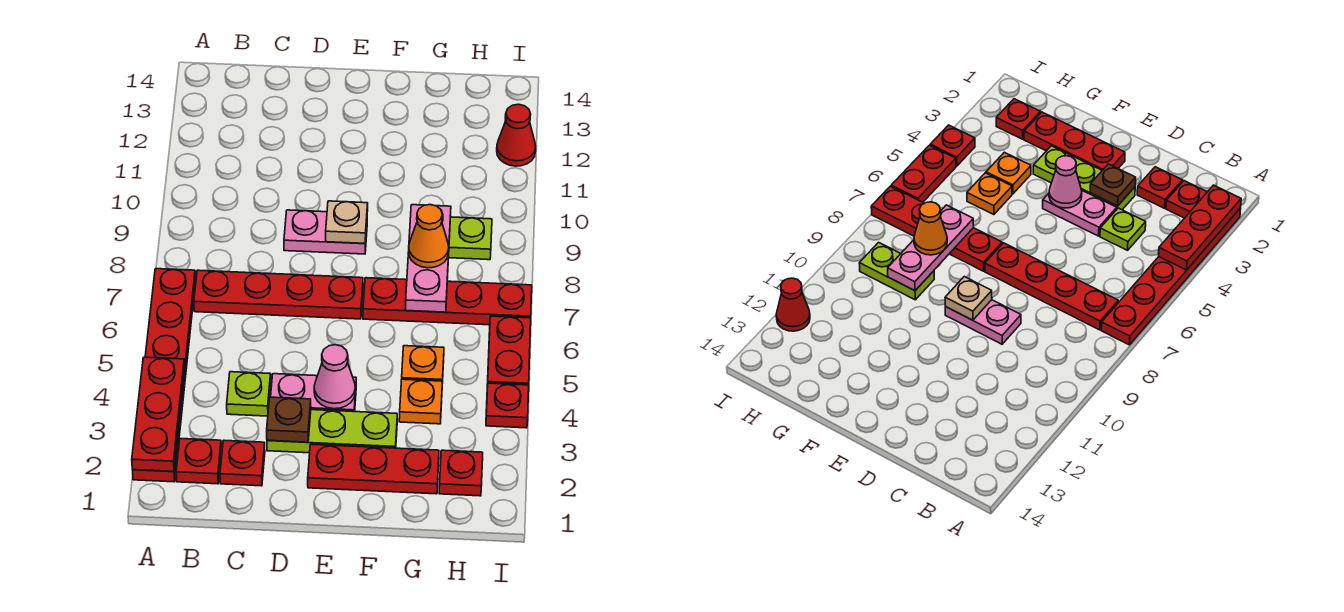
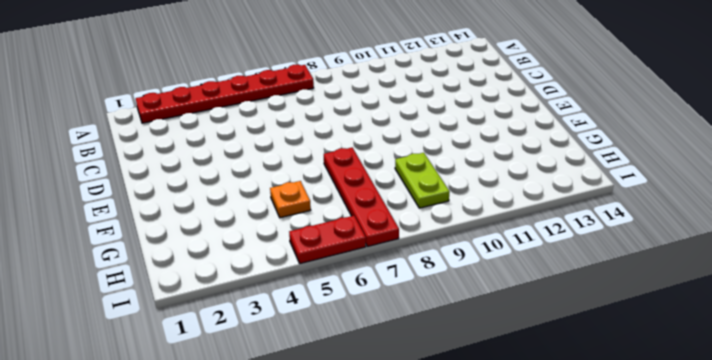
none -> red 1x1 plate [176,438,221,484]
none -> red 1x4 plate [194,270,363,319]
none -> red 1x1 plate [220,440,265,486]

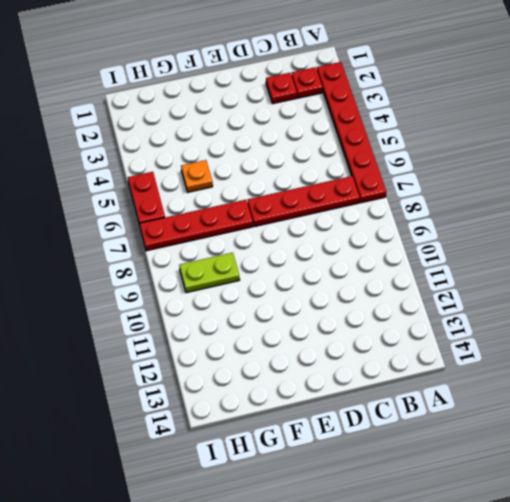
none -> lime 1x1 plate [227,372,271,416]
none -> lime 1x3 plate [267,410,397,453]
none -> pink 1x2 plate [271,374,356,412]

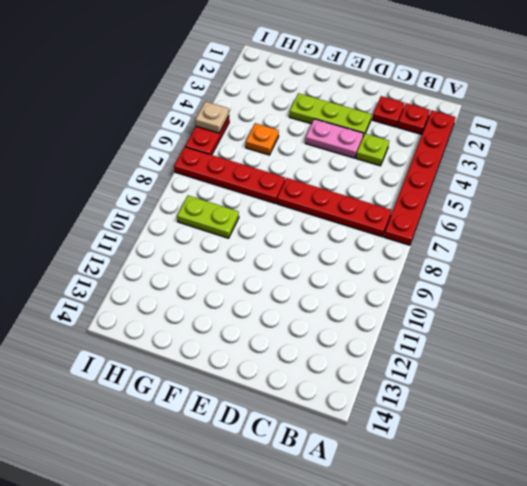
tan 1x1 plate [195,102,229,133] -> tan 1x1 plate moved to [326,201,368,243]
none -> pink 1x2 plate [284,210,367,254]
none -> red 1x3 plate [308,444,439,494]
none -> orange 1x1 plate [399,379,442,424]

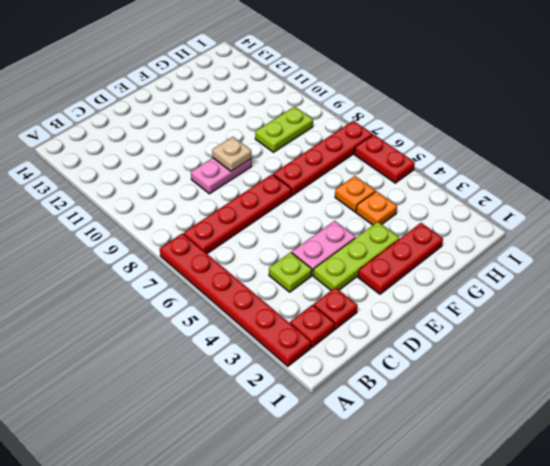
none -> red 1x1 plate [439,450,483,496]
none -> red 1x1 plate [486,383,529,428]
none -> red 1x1 cone [497,104,536,166]

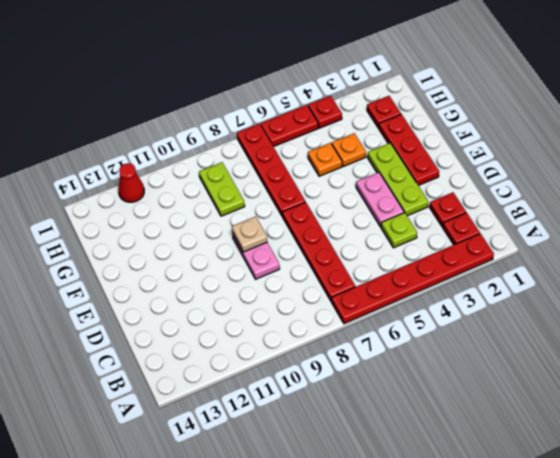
none -> red 1x3 plate [132,357,185,471]
none -> brown 1x1 plate [267,397,311,442]
none -> pink 1x1 cone [314,345,355,409]

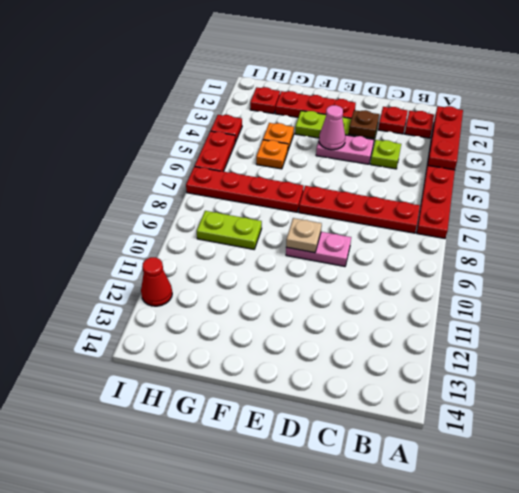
none -> pink 1x3 plate [406,205,451,312]
none -> orange 1x1 cone [409,205,449,268]

